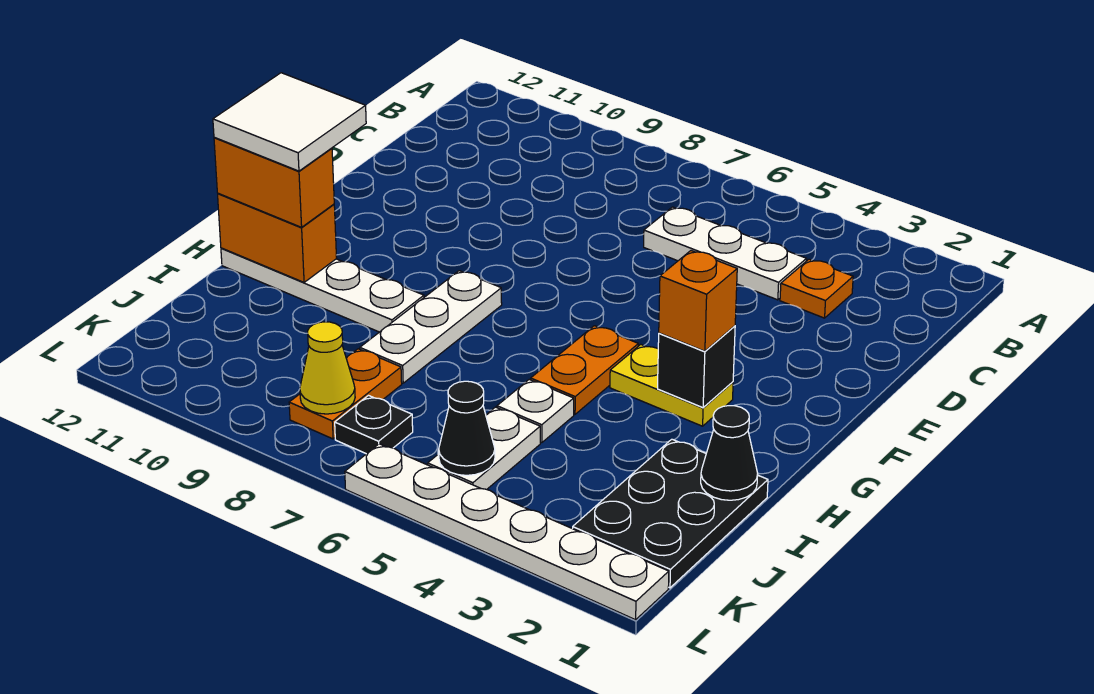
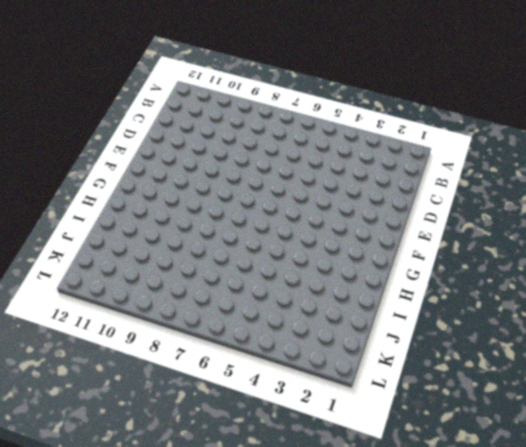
none -> orange 1x1 plate [780,259,853,318]
none -> white 1x3 plate [644,207,806,300]
none -> yellow 1x2 plate [610,345,733,426]

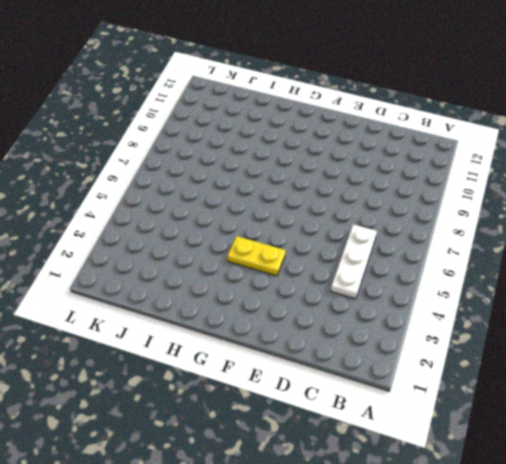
yellow 1x2 plate [227,236,286,276] -> yellow 1x2 plate turned to [610,345,733,426]
none -> orange 1x1 plate [780,259,853,318]
none -> orange 1x2 plate [531,326,638,414]
none -> white 1x3 plate [360,271,502,383]

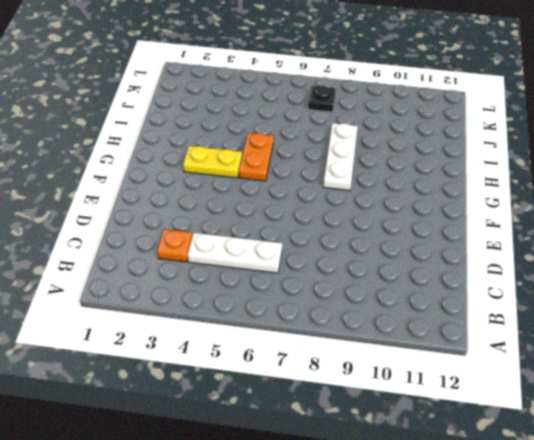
none -> white 1x4 plate [221,248,424,332]
none -> black 2x3 plate [572,439,768,588]
none -> white 1x1 plate [497,380,574,443]

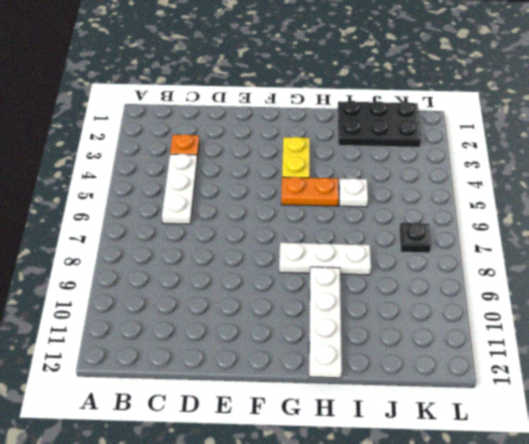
none -> white 1x2 plate [428,407,540,489]
none -> orange 1x2 plate [289,349,402,439]
none -> white 1x6 plate [345,444,669,620]

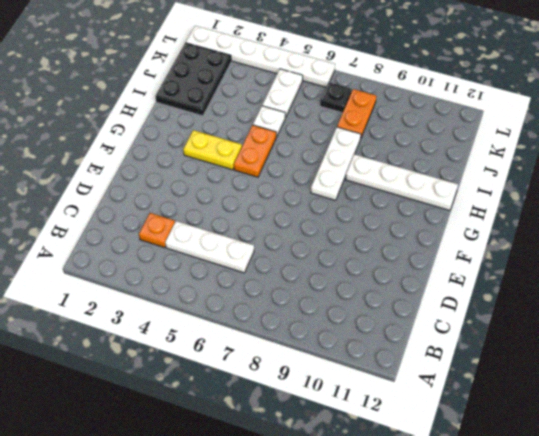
none -> black 1x1 brick [658,326,735,408]
none -> orange 1x2 brick [218,193,337,282]
none -> black 1x1 cone [701,406,758,500]

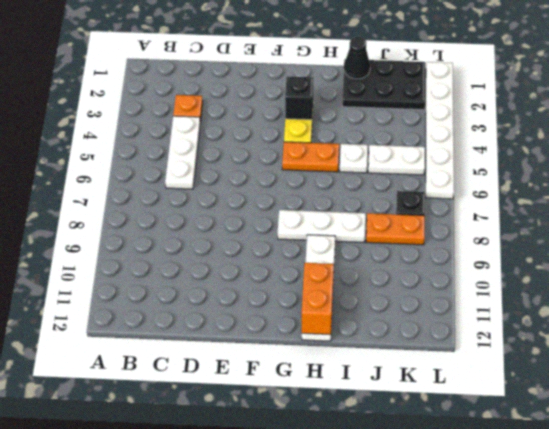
none -> black 1x1 cone [439,381,495,475]
none -> yellow 1x1 cone [300,322,355,414]
none -> orange 1x1 brick [659,251,737,351]

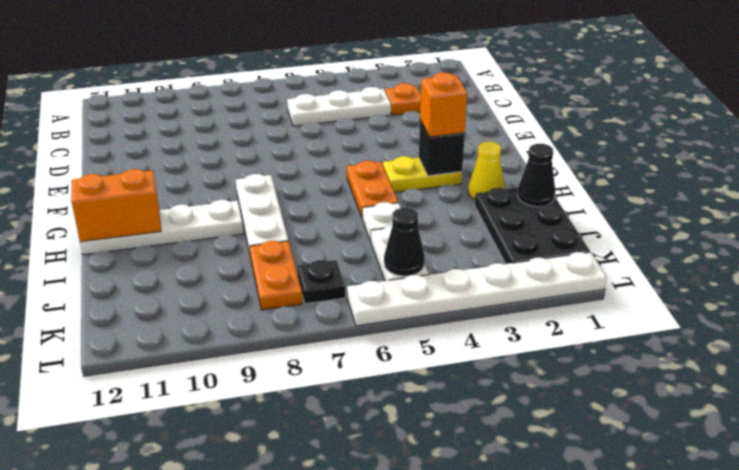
yellow 1x1 cone [468,141,505,199] -> yellow 1x1 cone moved to [300,322,355,414]
none -> orange 1x2 brick [214,138,334,227]
none -> white 2x2 tile [213,73,366,171]

